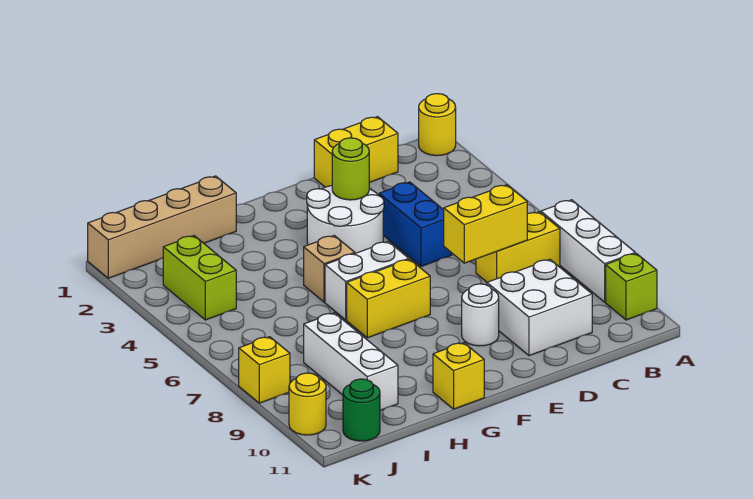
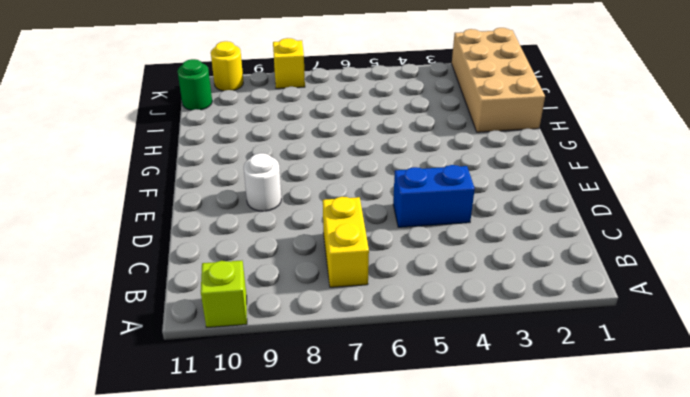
tan 2x4 brick [452,28,545,132] -> tan 1x4 brick [88,176,236,278]
none -> yellow 1x1 round brick [419,94,456,156]
none -> white 1x3 brick [541,200,635,302]
none -> yellow 1x2 brick [314,117,398,187]

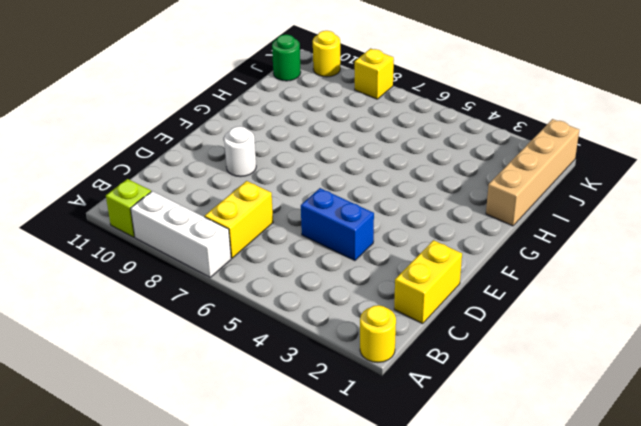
none -> white 2x2 brick [487,259,592,356]
none -> white 2x2 round brick [307,186,384,253]
none -> white 1x2 brick [325,242,409,320]

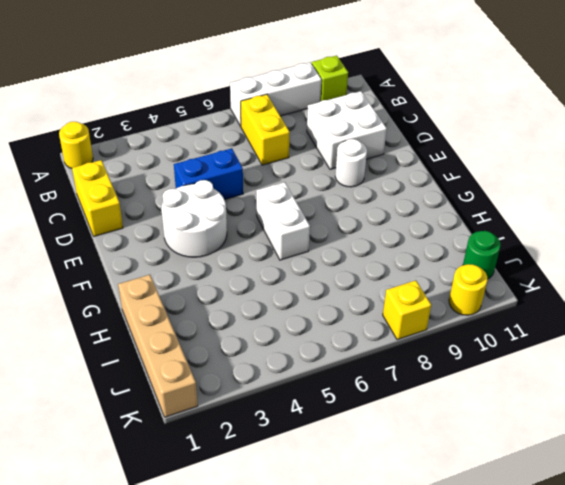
none -> yellow 1x2 brick [347,259,430,338]
none -> tan 1x1 brick [304,236,355,302]
none -> yellow 1x1 brick [433,343,484,409]

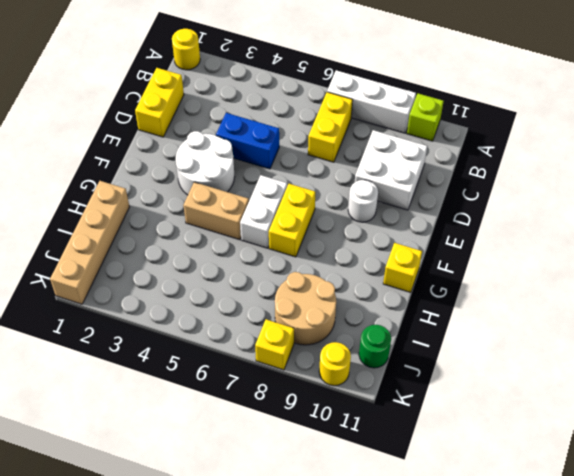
tan 1x2 brick [183,182,249,240] -> tan 1x1 brick [304,236,355,302]
tan 2x2 round brick [275,272,336,345] -> white 1x3 brick [304,313,398,410]
none -> lime 1x2 brick [163,236,236,320]
none -> yellow 1x2 brick [444,185,527,263]
none -> lime 1x1 round brick [332,138,369,200]

